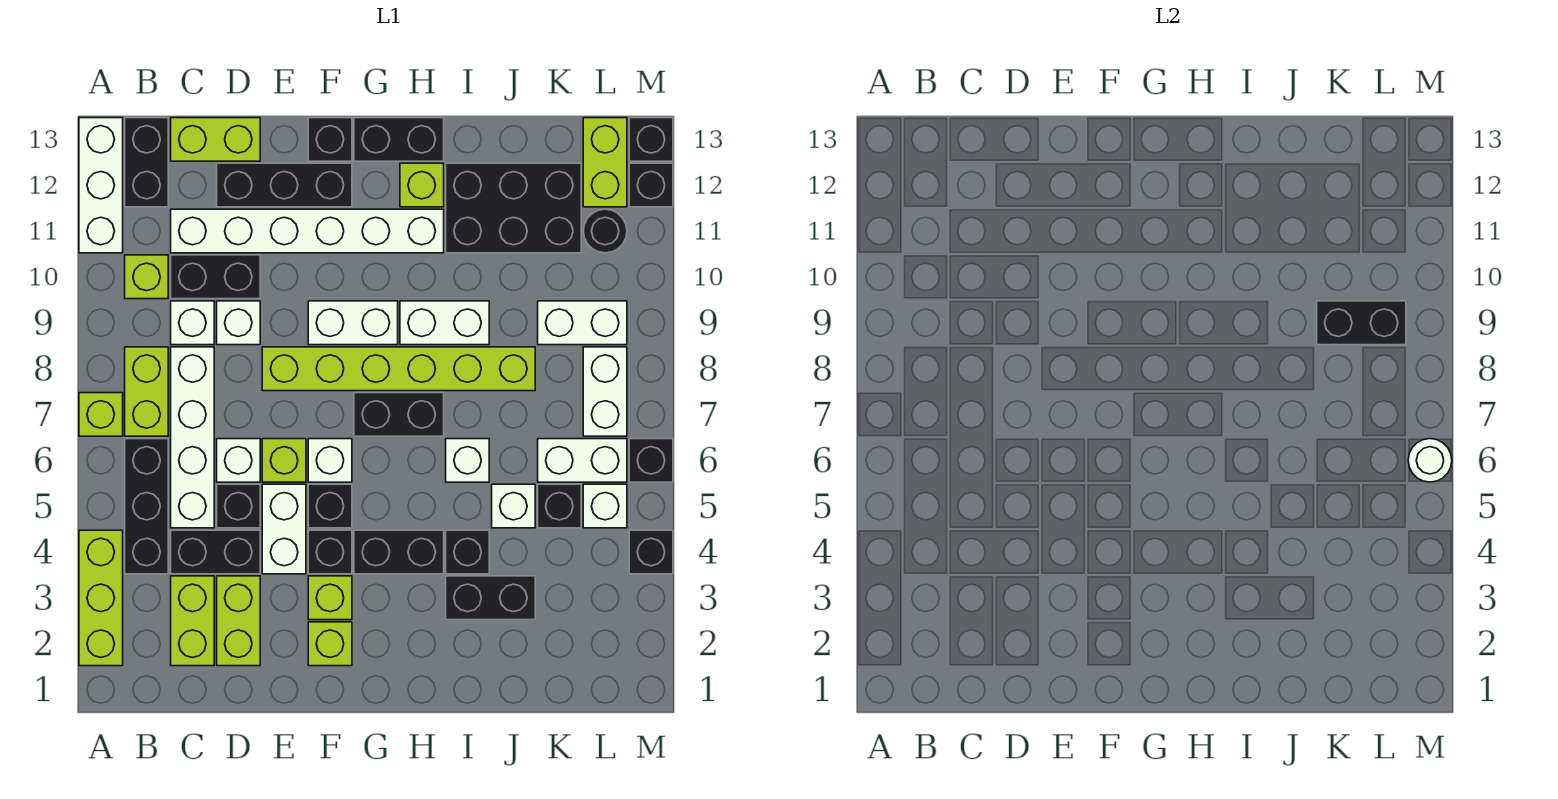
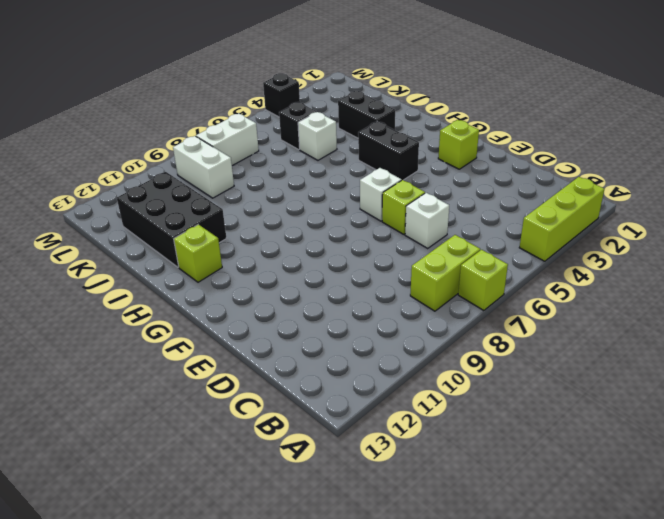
none -> white 1x3 brick [79,118,123,253]
none -> black 1x3 brick [125,439,168,574]
none -> lime 1x1 brick [125,255,168,299]
none -> black 1x2 brick [125,118,168,207]

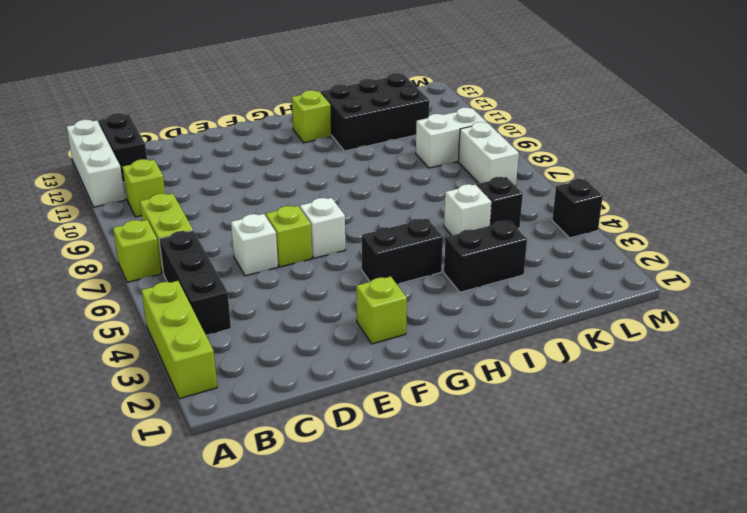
none -> lime 1x2 brick [171,576,214,666]
none -> black 1x2 brick [171,530,260,574]
none -> white 1x4 brick [171,347,214,528]
none -> white 1x1 brick [171,301,214,345]

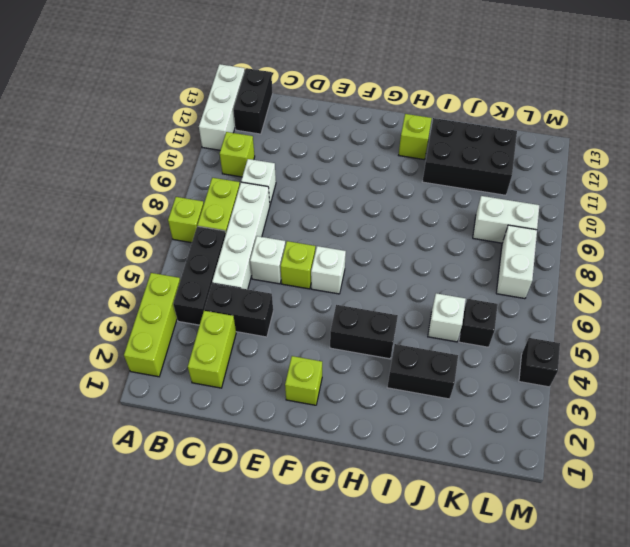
none -> black 1x2 brick [171,255,260,299]
none -> white 1x6 brick [171,209,444,253]
none -> lime 1x2 brick [171,118,260,161]
none -> lime 1x2 brick [217,576,260,666]

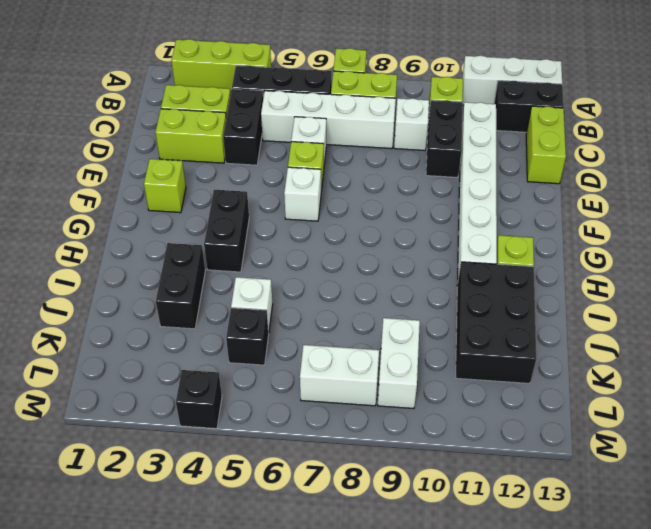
none -> black 1x1 brick [217,484,260,528]
none -> white 1x1 brick [217,301,260,345]
none -> black 1x3 brick [217,163,352,207]
none -> white 1x2 brick [262,484,306,574]

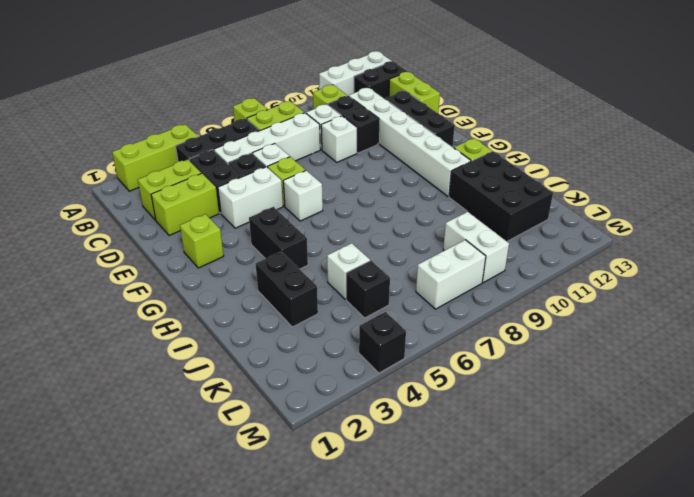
none -> lime 1x6 brick [262,347,535,391]
none -> lime 1x1 brick [308,576,352,620]
none -> black 1x1 brick [308,530,352,574]
none -> black 1x1 brick [308,484,352,528]

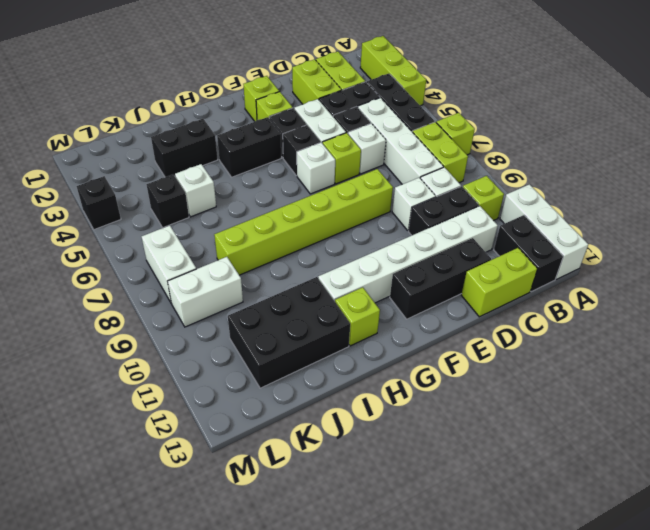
none -> white 1x2 brick [308,301,398,345]
none -> black 1x1 brick [308,118,352,161]
none -> black 1x2 brick [354,393,444,436]
none -> black 1x2 brick [354,118,444,161]

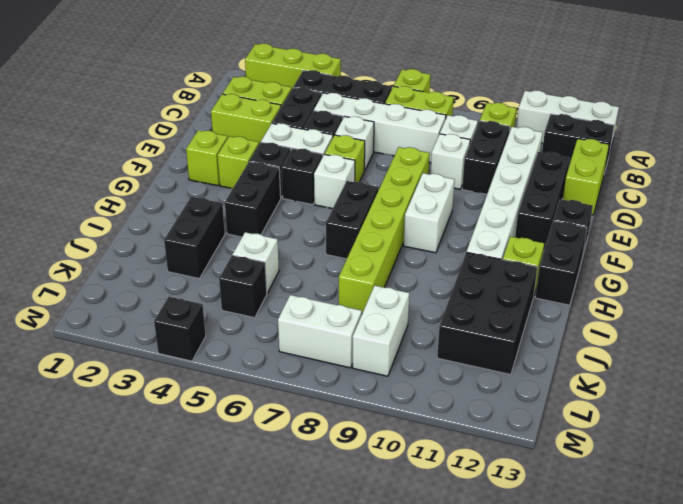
none -> white 1x2 brick [400,301,489,345]
none -> black 1x1 brick [446,530,489,574]
none -> white 1x1 brick [446,439,489,482]
none -> white 1x2 brick [538,439,627,482]

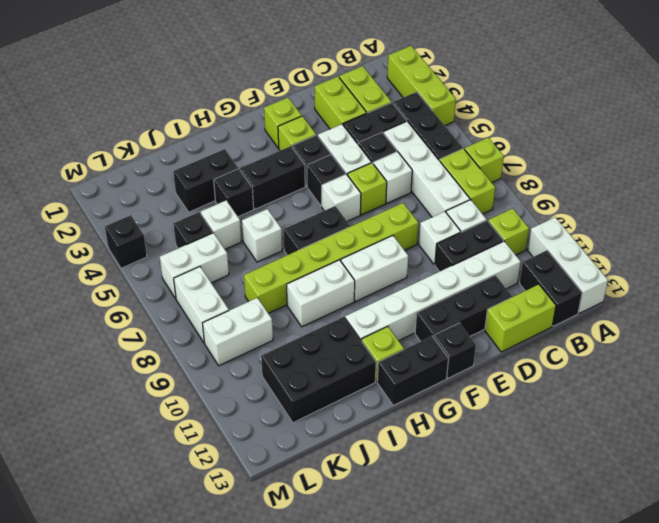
none -> white 1x1 brick [583,484,627,528]
none -> black 1x1 round brick [583,209,627,253]
none -> lime 1x2 brick [583,118,627,207]
none -> black 1x1 brick [629,439,673,482]

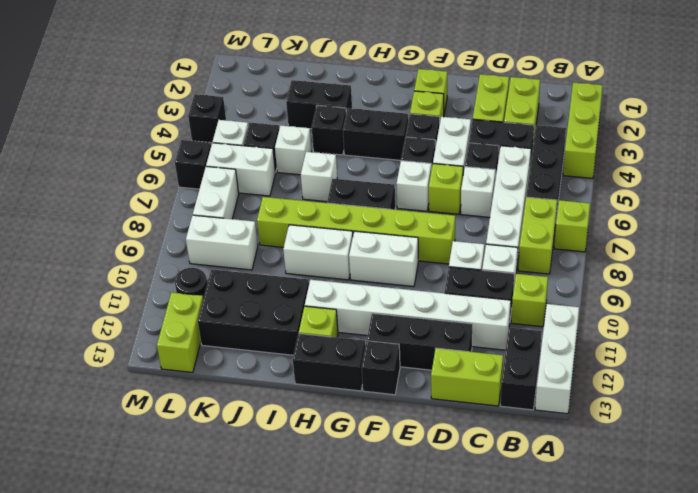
none -> black 1x1 brick [629,163,673,207]
none -> black 1x1 brick [629,118,673,161]
none -> black 1x2 brick [1317,301,1406,345]
none -> white 1x1 round brick [1408,439,1452,482]

